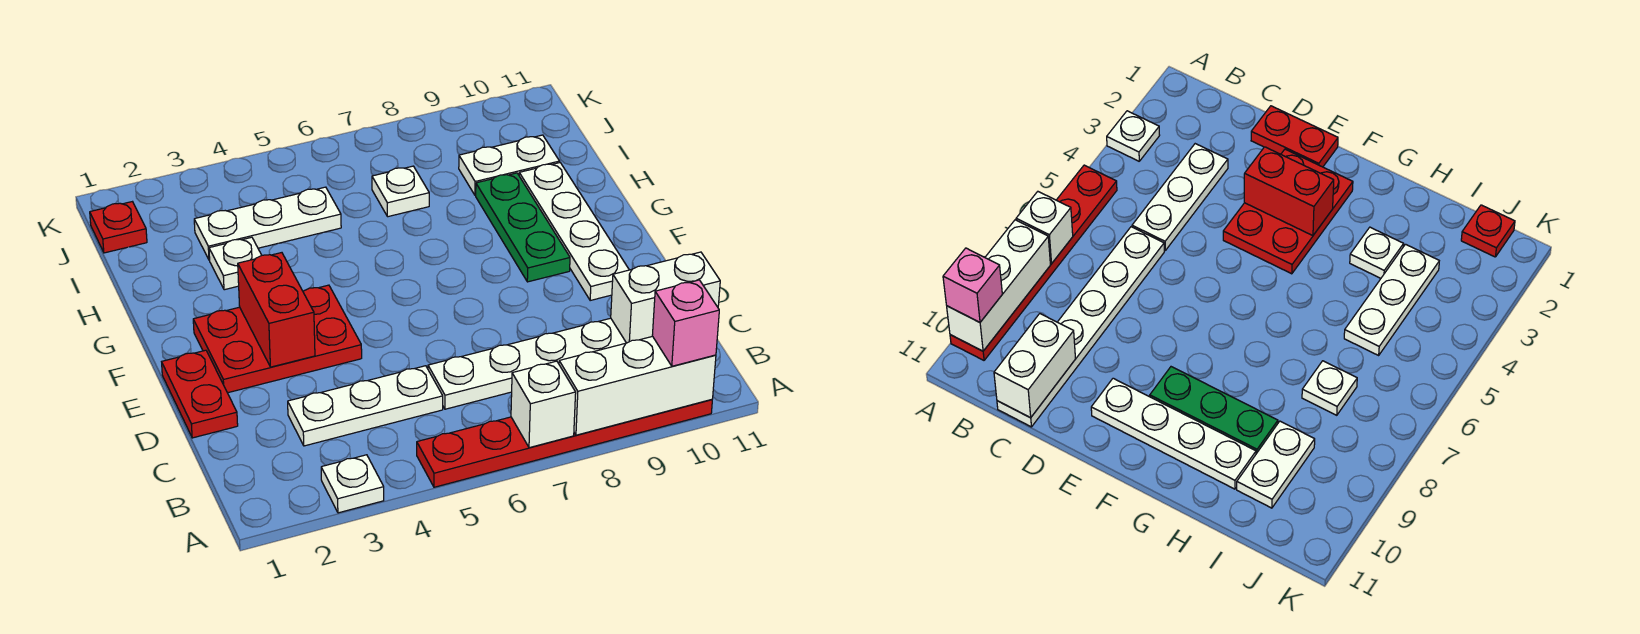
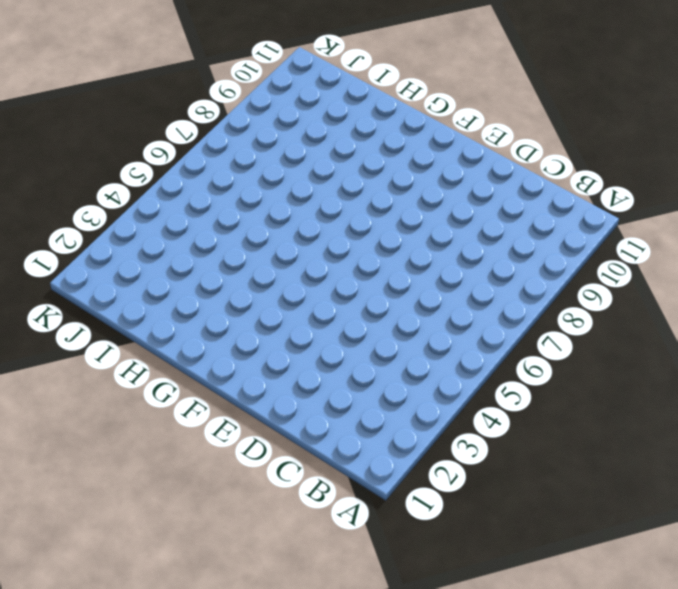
none -> white 1x1 plate [321,455,384,513]
none -> red 1x6 plate [417,399,712,487]
none -> white 1x3 plate [288,366,443,446]

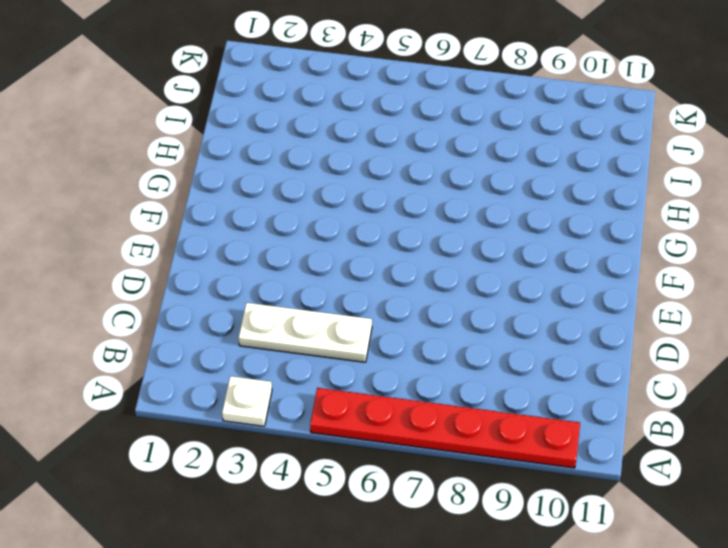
none -> white 1x6 plate [428,318,626,409]
none -> red 1x2 plate [162,350,238,438]
none -> red 2x3 plate [193,285,362,393]

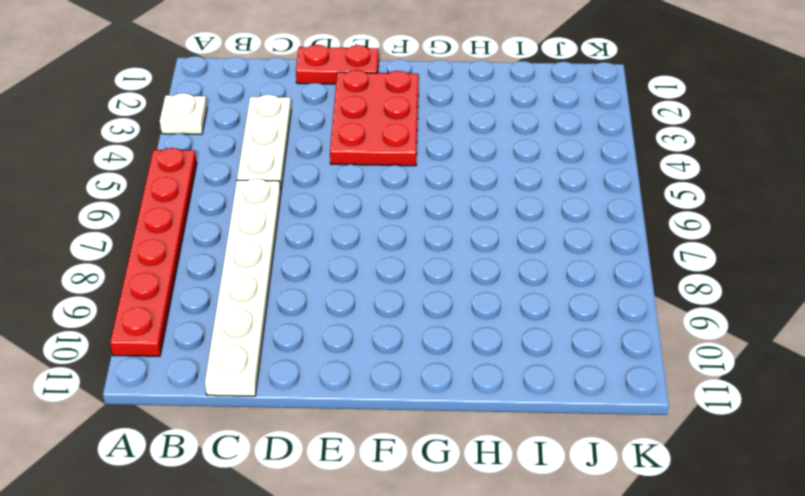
none -> white 1x4 plate [519,163,629,300]
none -> green 1x3 plate [476,173,570,282]
none -> white 1x1 plate [209,237,262,290]

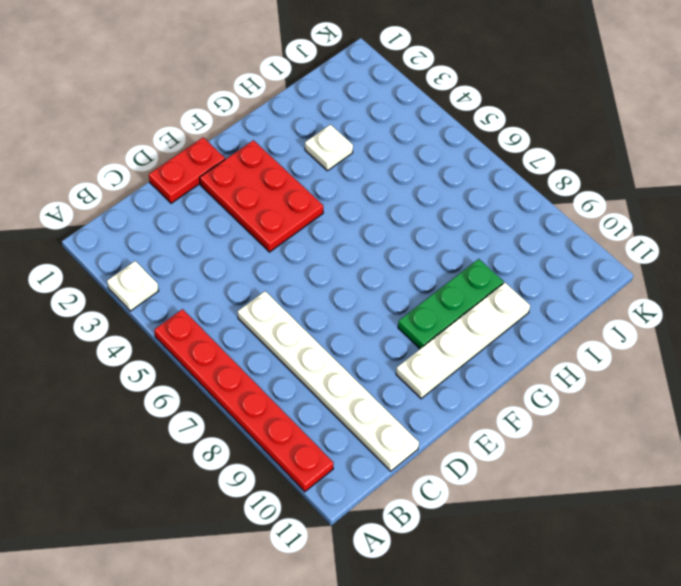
none -> white 1x3 plate [288,366,443,446]
none -> white 1x3 plate [194,187,341,260]
none -> white 1x1 plate [372,166,429,217]

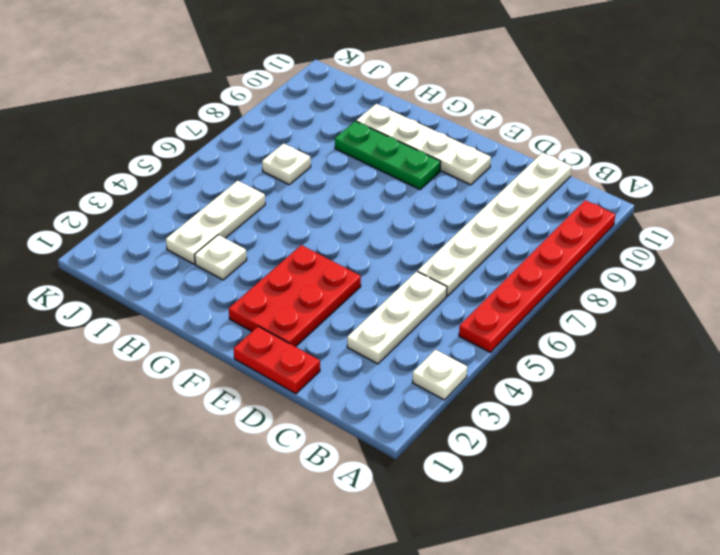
none -> white 1x2 plate [459,135,560,195]
none -> red 1x1 plate [90,202,147,253]
none -> white 1x1 brick [511,361,576,448]

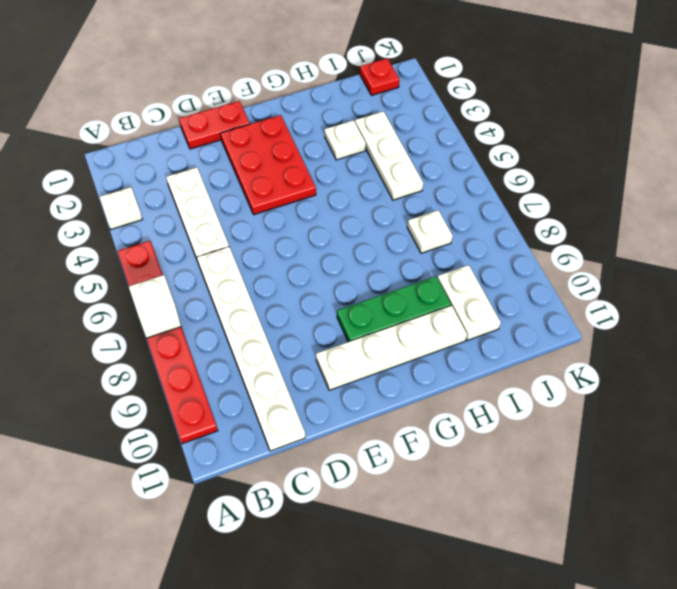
none -> white 1x3 brick [559,336,716,435]
none -> white 1x2 brick [611,252,720,343]
none -> red 1x2 brick [238,253,315,367]

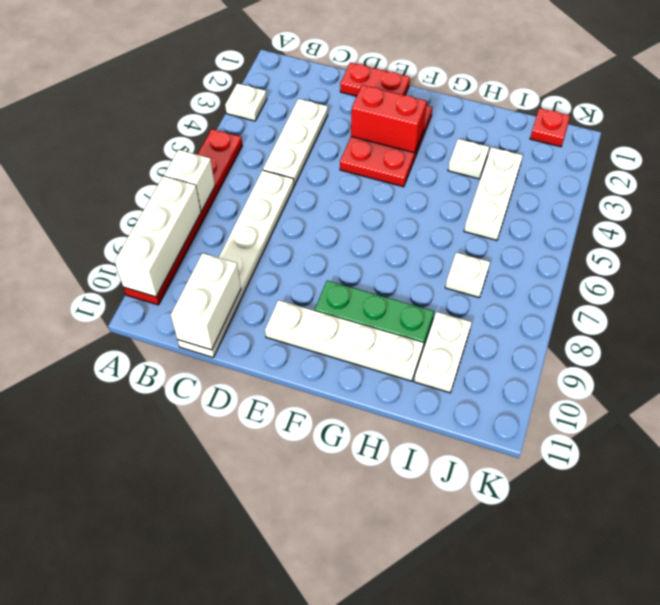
none -> pink 1x1 brick [652,280,719,366]

